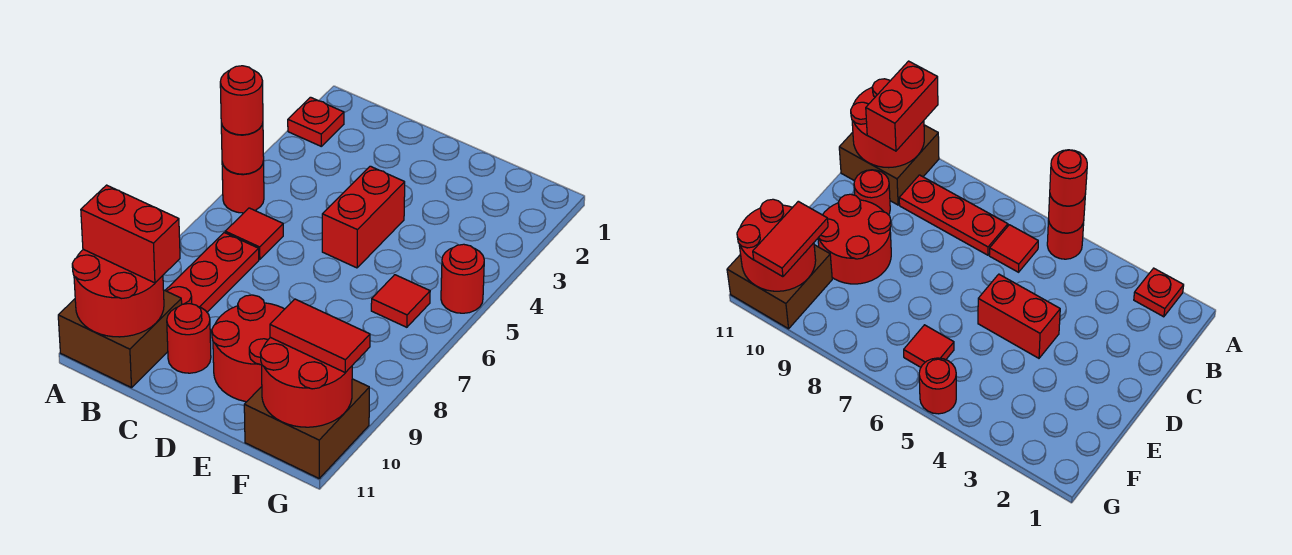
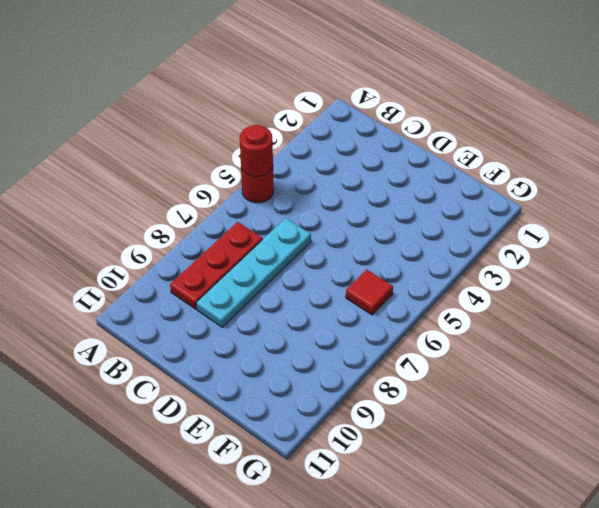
cyan 1x4 plate [196,218,311,327] -> none
none -> red 1x1 plate [288,97,344,146]
none -> brown 2x2 brick [58,290,182,388]
none -> red 1x1 tile [225,208,283,259]

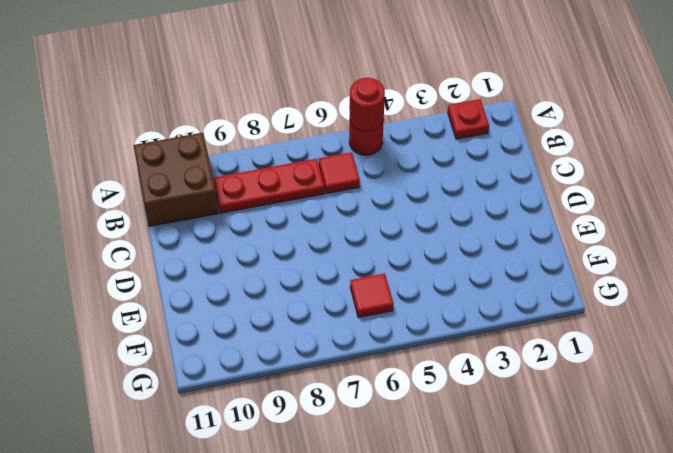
none -> red 1x1 round brick [167,304,211,373]
none -> red 1x2 brick [322,166,405,268]
none -> red 2x2 round brick [212,295,284,402]

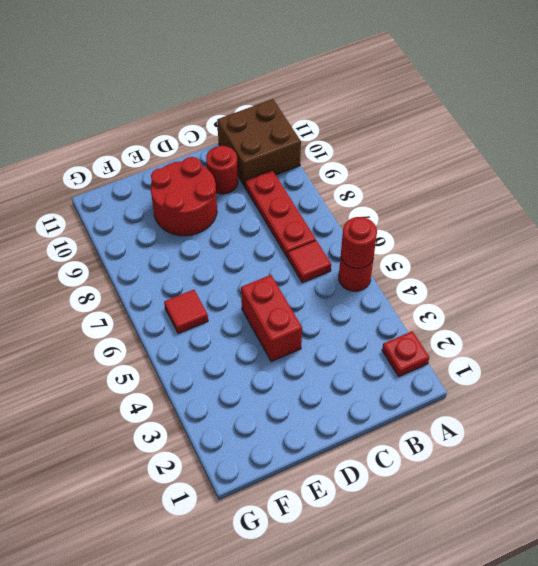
none -> brown 2x2 brick [244,379,369,478]
none -> red 1x1 round brick [441,244,484,313]
none -> red 2x2 round brick [72,249,164,337]

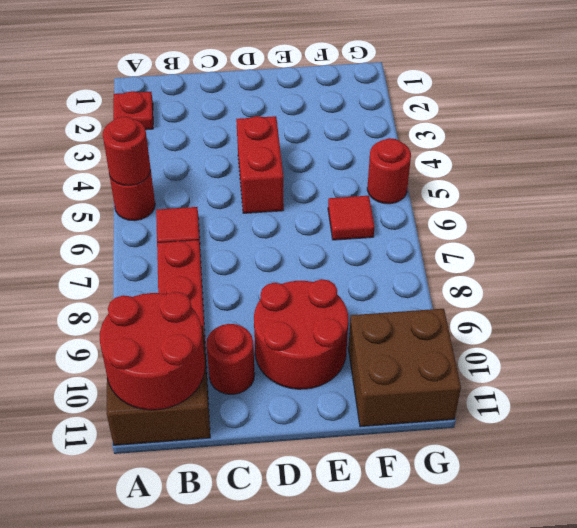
none -> red 2x2 round brick [260,337,352,427]
none -> red 1x1 round brick [220,66,263,135]
none -> red 1x2 brick [81,185,180,283]

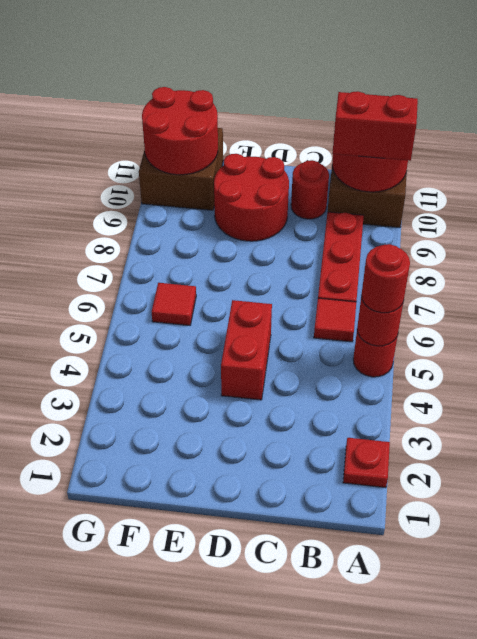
none -> red 1x1 round brick [441,244,484,313]
none -> red 1x2 tile [270,299,370,373]

